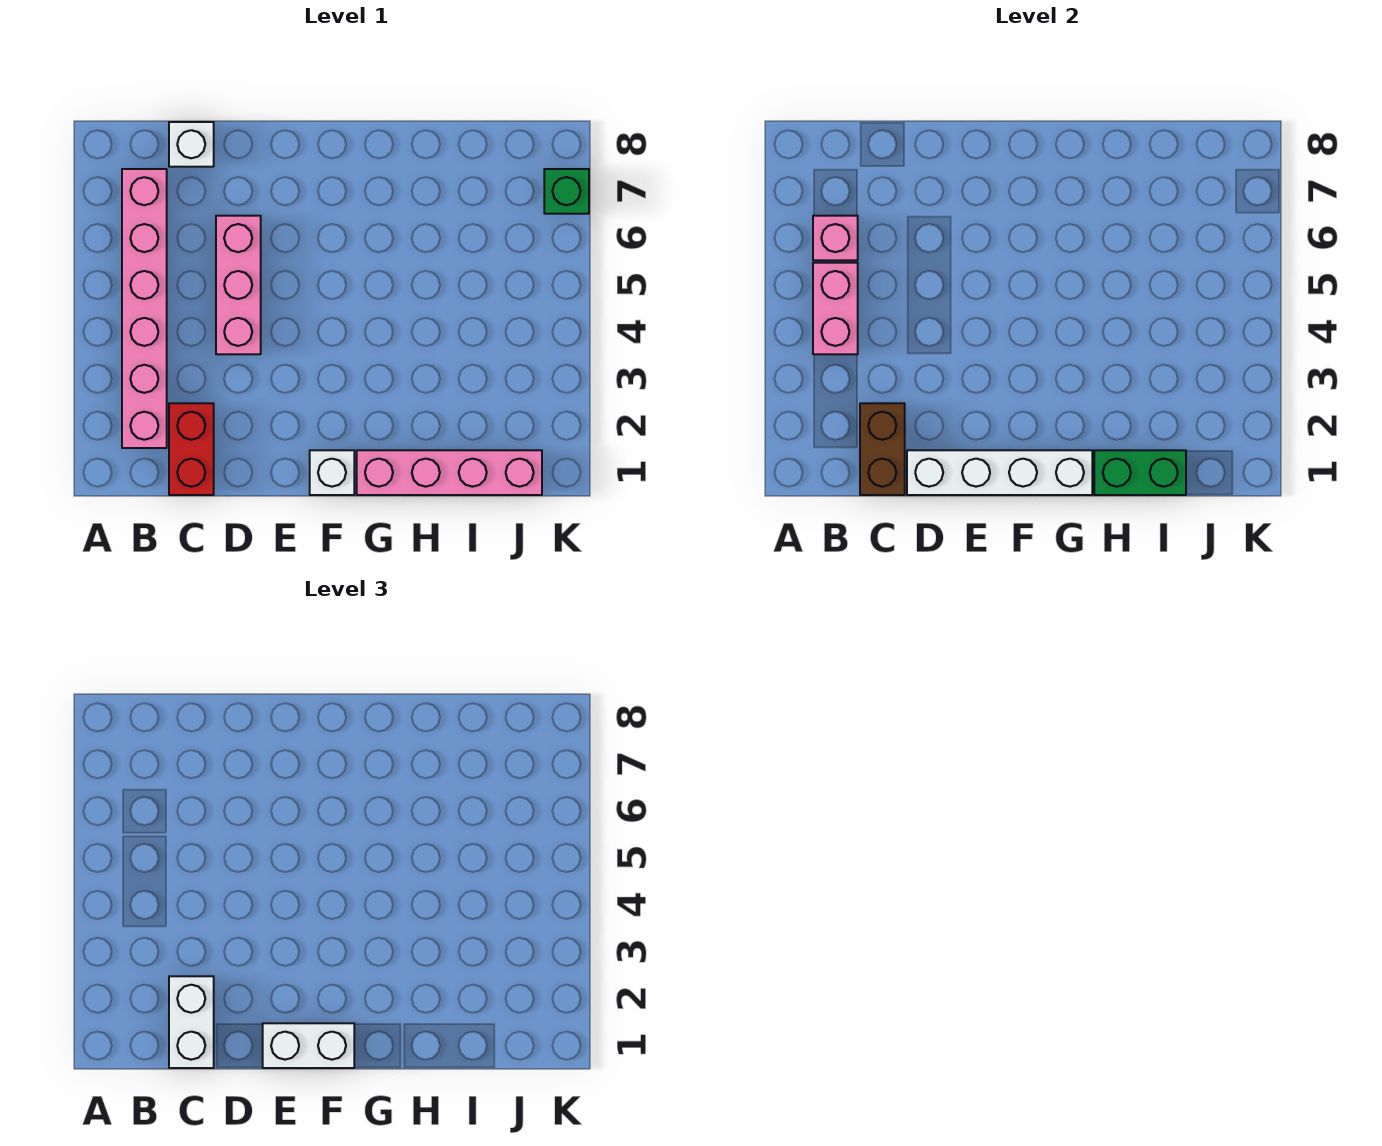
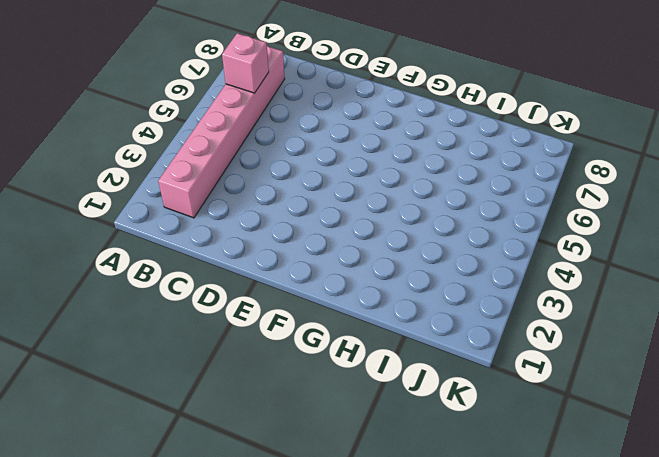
none -> red 1x2 brick [169,403,214,495]
none -> white 1x1 brick [169,122,214,167]
none -> pink 1x3 brick [216,216,261,354]

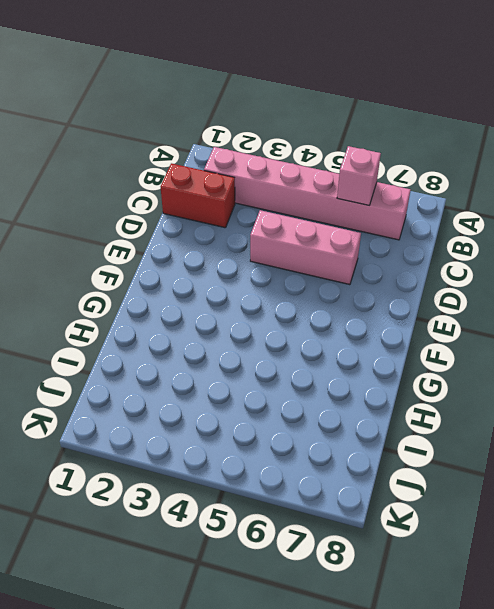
none -> white 1x1 brick [169,122,214,167]
none -> white 1x1 brick [310,450,354,495]
none -> pink 1x4 brick [357,450,542,495]

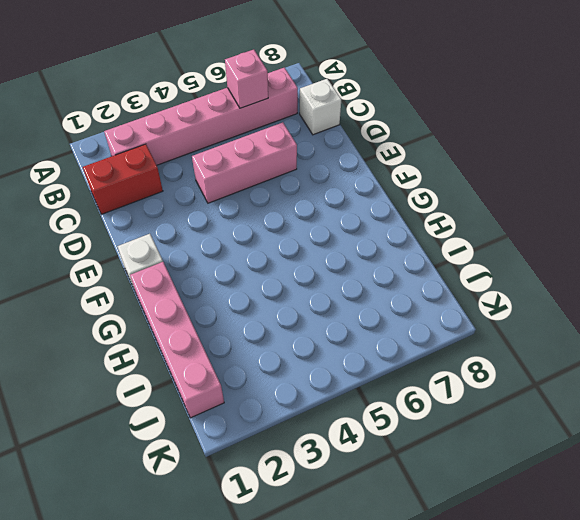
none -> green 1x1 brick [544,169,589,214]
none -> pink 1x2 brick [813,263,858,354]
none -> brown 1x2 brick [860,403,905,495]

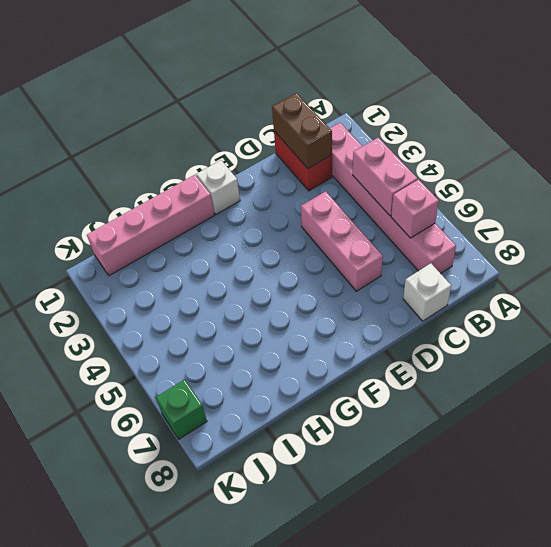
none -> white 1x4 brick [907,450,1092,495]
none -> green 1x2 brick [1094,450,1186,495]
none -> white 1x2 brick [169,976,214,1068]

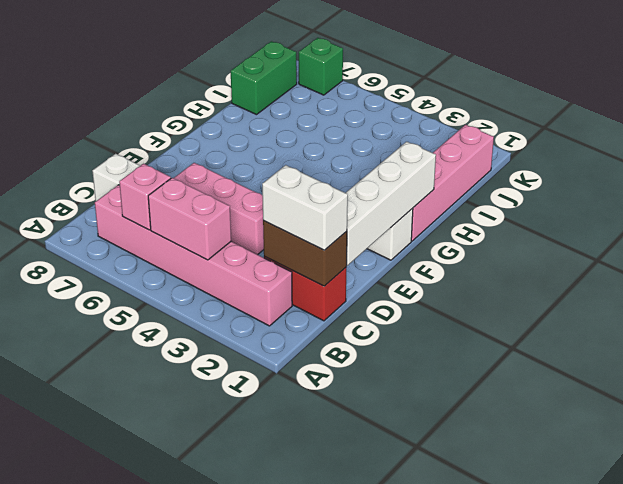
green 1x2 brick [231,41,297,115] -> green 1x2 brick moved to [1094,450,1186,495]
none -> white 1x2 brick [263,1023,354,1068]

